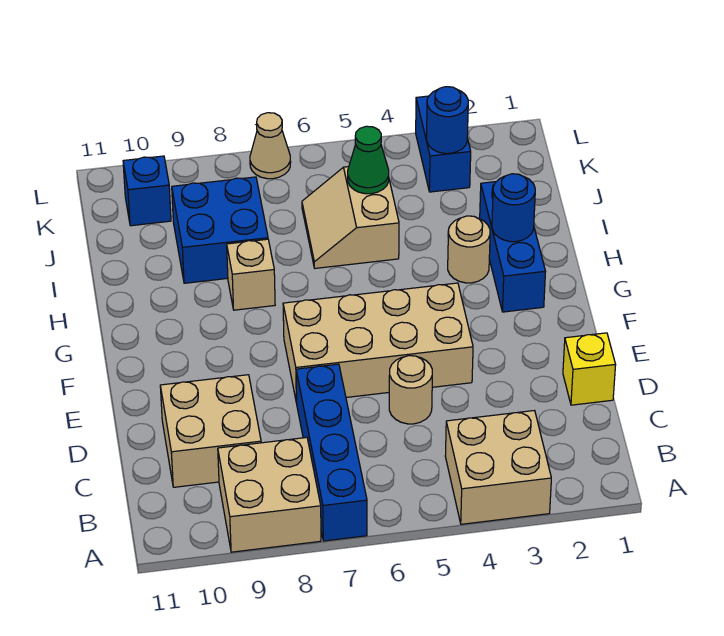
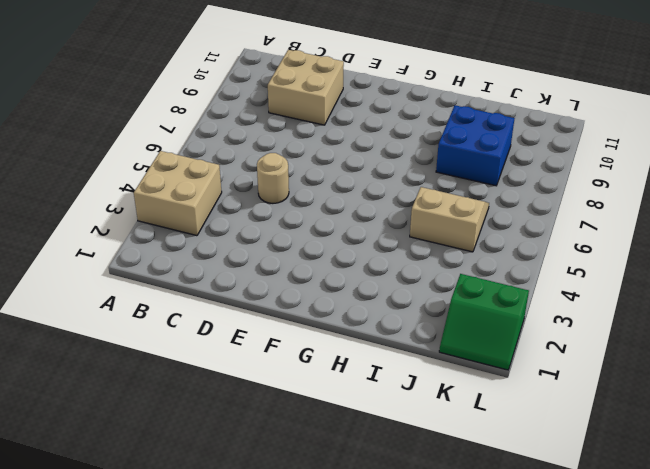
green 2x2 slope [439,274,529,370] -> none
none -> blue 1x4 brick [296,364,367,541]
none -> tan 2x2 brick [218,437,321,552]
none -> yellow 1x1 brick [563,333,616,405]

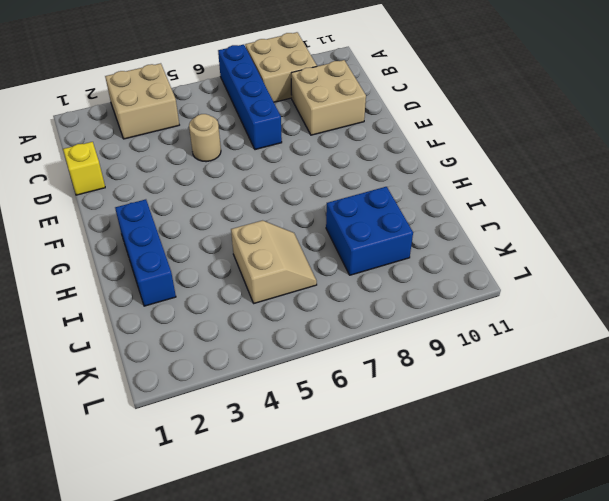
none -> tan 2x4 brick [283,283,473,403]
none -> tan 1x1 round brick [448,216,490,283]
none -> tan 1x1 brick [227,239,275,310]

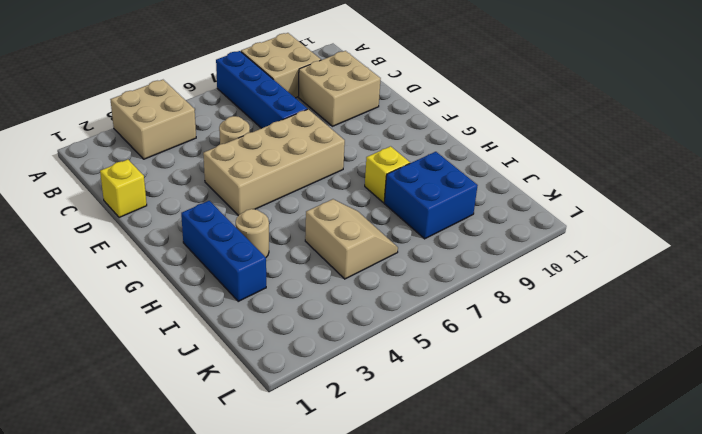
yellow 1x1 brick [365,146,410,203] -> tan 1x1 brick [227,239,275,310]
none -> blue 1x2 brick [416,96,471,192]
none -> blue 1x1 brick [123,156,171,226]
none -> tan 1x1 cone [250,113,291,179]

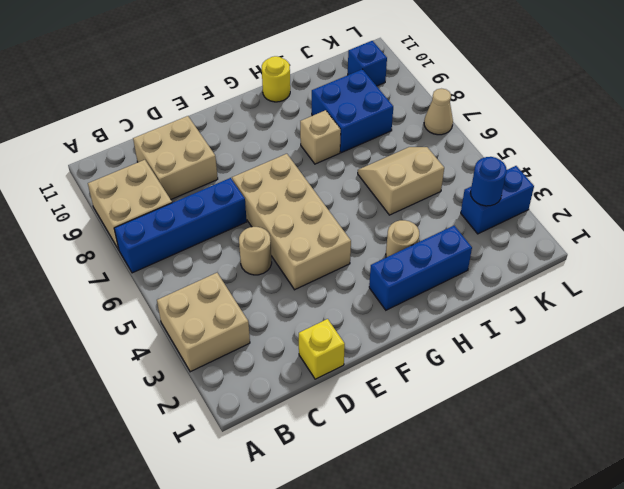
yellow 1x1 round brick [262,56,290,102] -> none
none -> blue 1x1 round brick [492,174,535,242]
none -> green 1x1 cone [348,126,389,194]

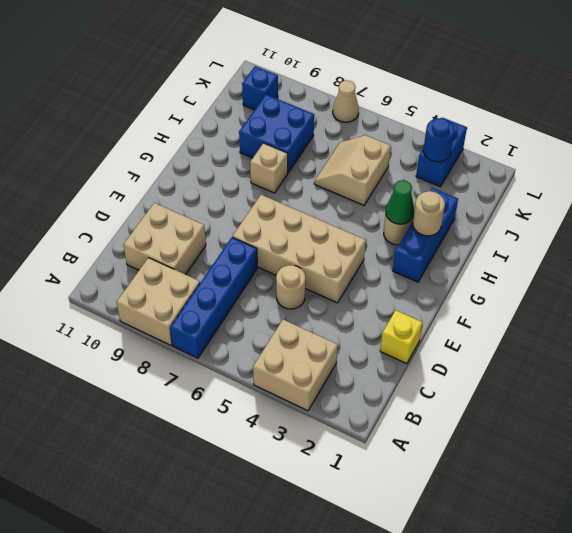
tan 1x1 round brick [413,191,445,236] -> blue 1x1 round brick [492,174,535,242]
green 1x1 cone [386,180,414,224] -> green 1x1 cone moved to [348,126,389,194]

